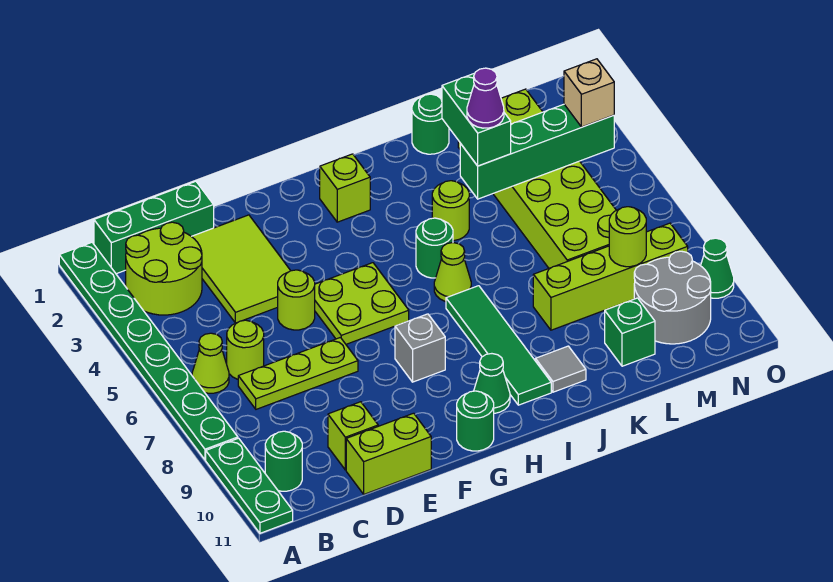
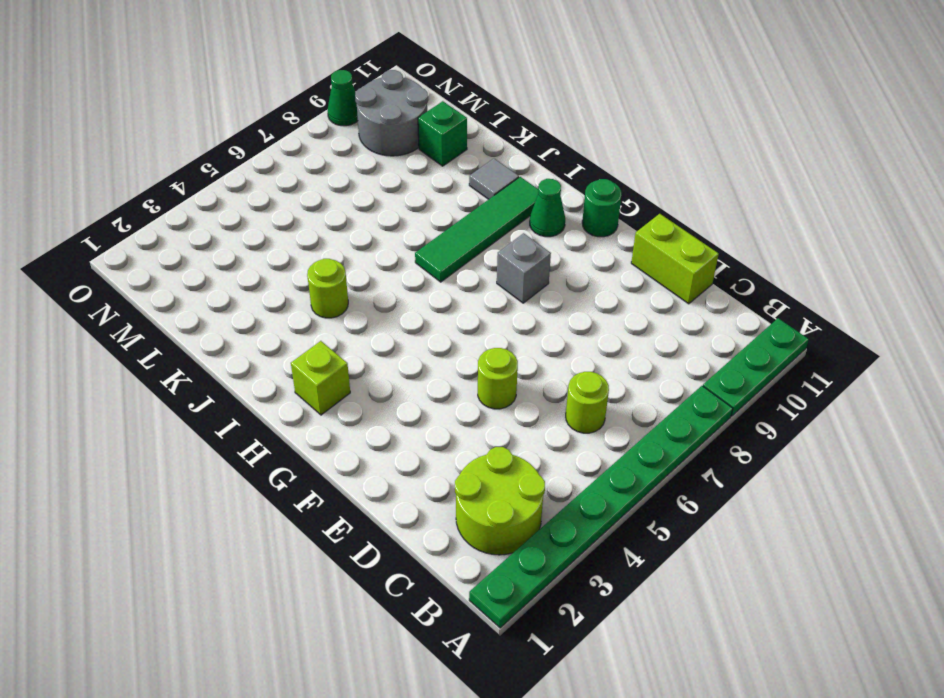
none -> green 1x3 brick [94,181,214,274]
none -> lime 1x1 cone [192,333,229,393]
none -> green 1x1 round brick [265,431,302,491]
none -> lime 1x3 plate [238,337,358,409]

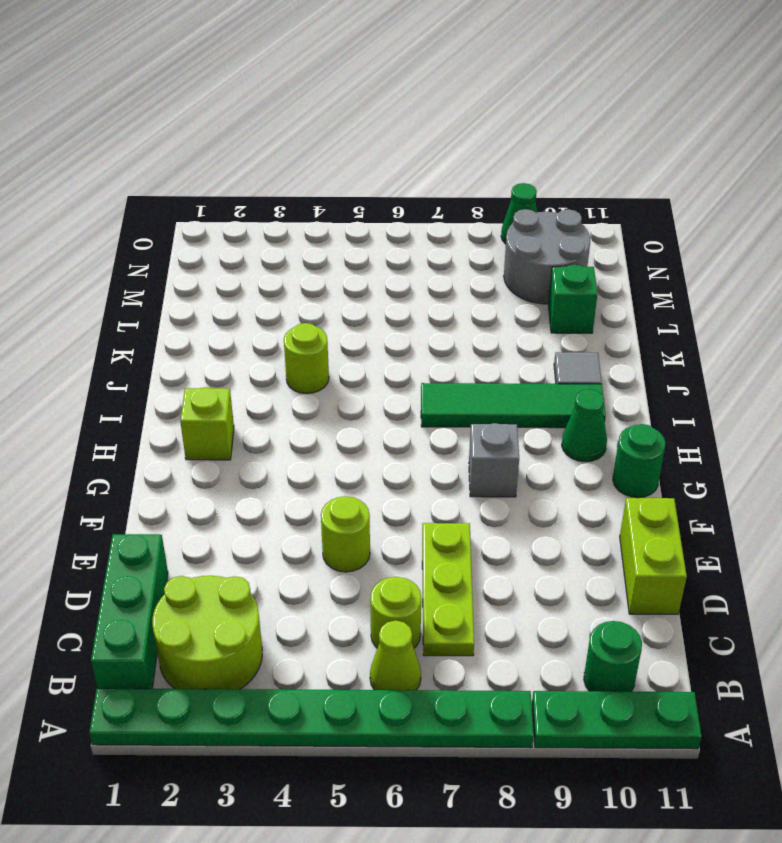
none -> lime 2x3 tile [191,215,291,323]
none -> lime 1x1 brick [328,402,378,470]
none -> lime 2x2 plate [315,263,409,344]
none -> green 1x1 round brick [416,218,453,278]

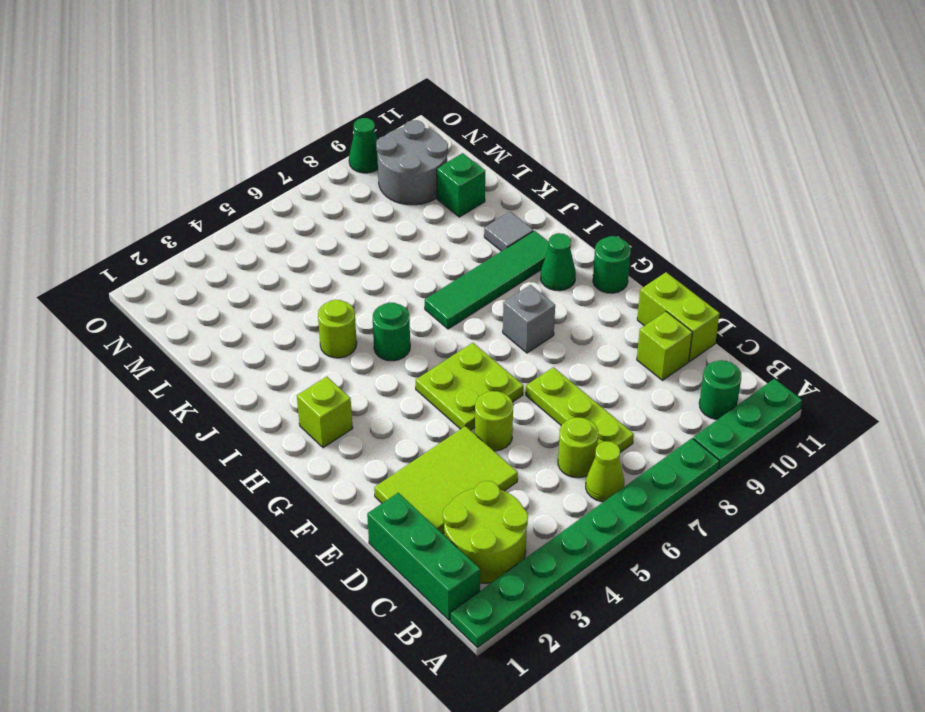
none -> lime 1x1 cone [434,243,471,302]
none -> green 1x1 round brick [412,94,449,154]
none -> lime 1x4 brick [533,223,688,330]
none -> lime 2x6 brick [458,89,616,268]

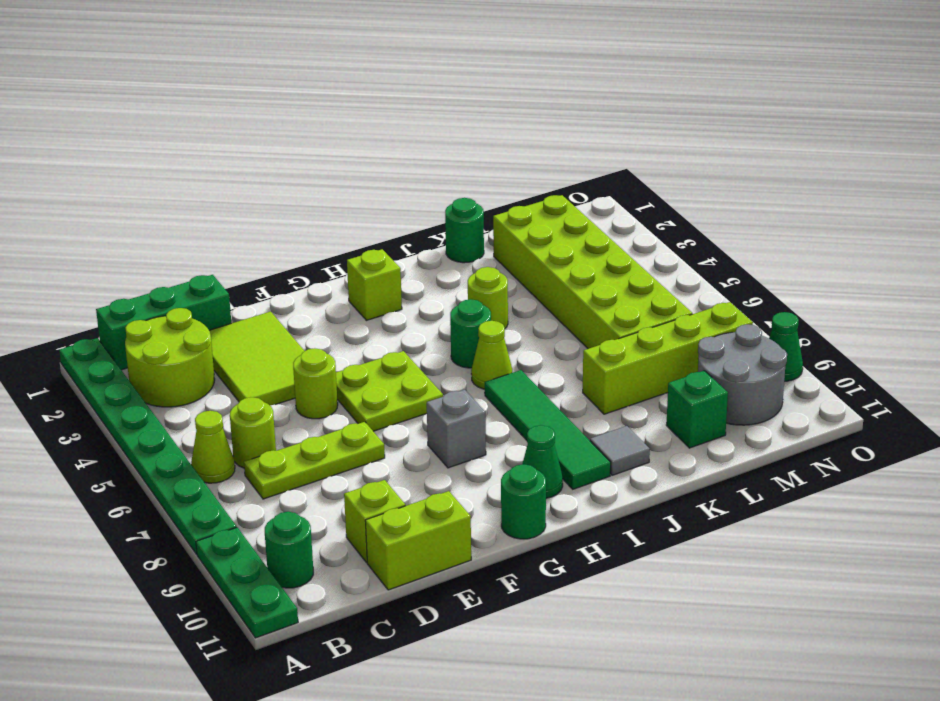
none -> green 1x4 brick [460,104,614,199]
none -> lime 1x1 round brick [609,207,646,267]
none -> green 1x2 brick [442,73,511,166]
none -> tan 1x1 brick [564,59,614,127]

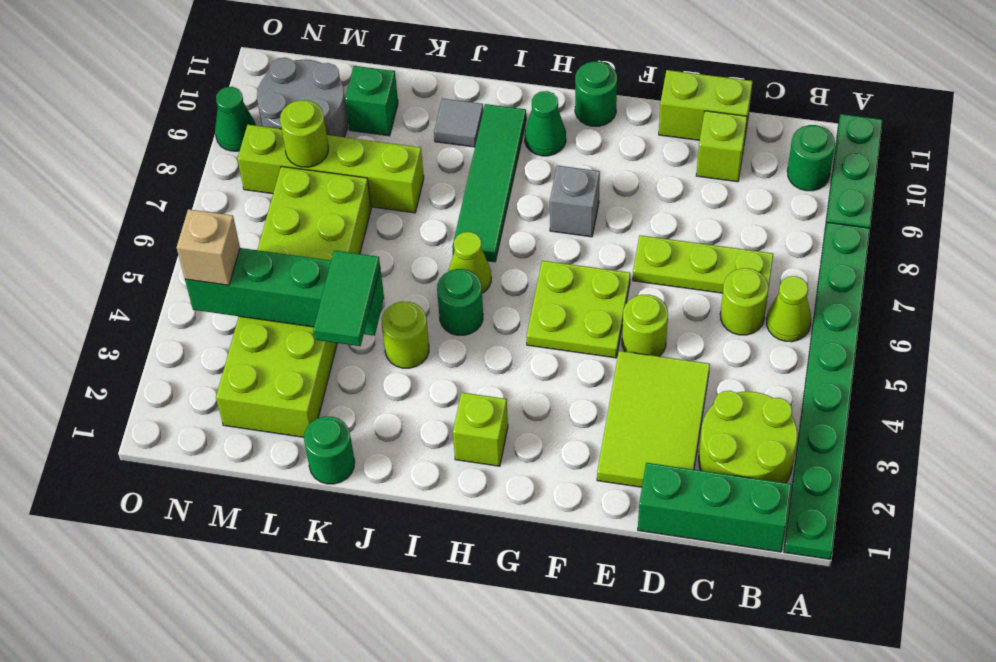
green 1x2 tile [313,251,380,346] -> green 1x2 brick [442,73,511,166]
none -> purple 1x1 cone [467,68,504,128]

